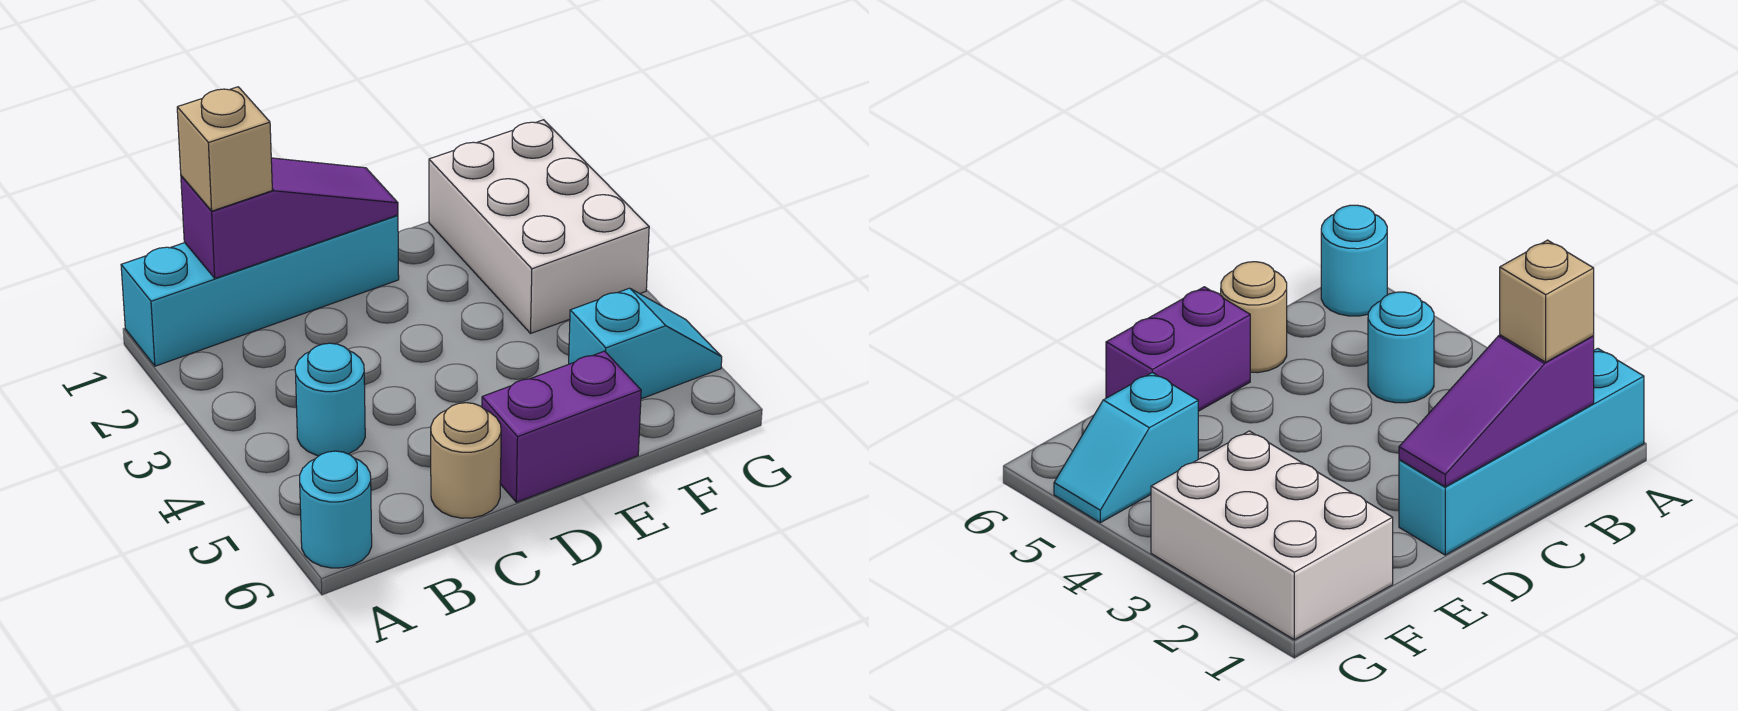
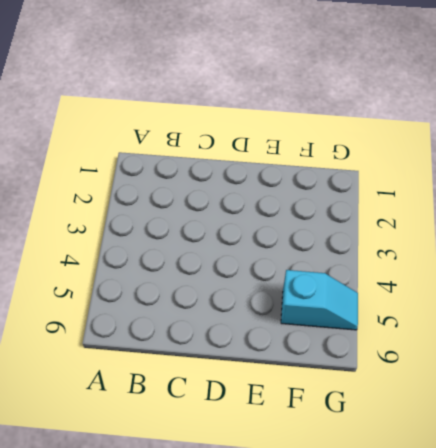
none -> cyan 1x4 brick [121,215,399,366]
none -> cyan 1x1 round brick [300,451,372,568]

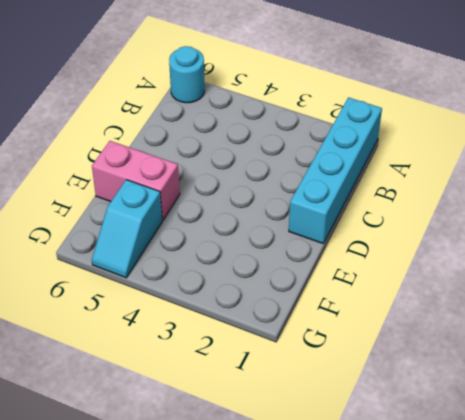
pink 1x2 brick [92,141,180,220] -> purple 1x2 brick [482,351,641,502]
none -> cyan 1x1 round brick [295,343,365,456]
none -> tan 1x1 round brick [431,403,501,518]

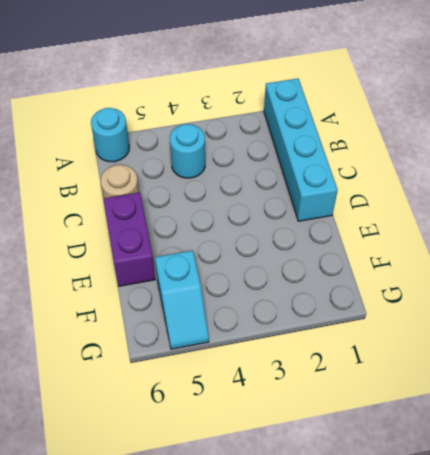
none -> white 2x3 brick [429,120,649,333]
none -> purple 1x3 slope [181,158,398,278]

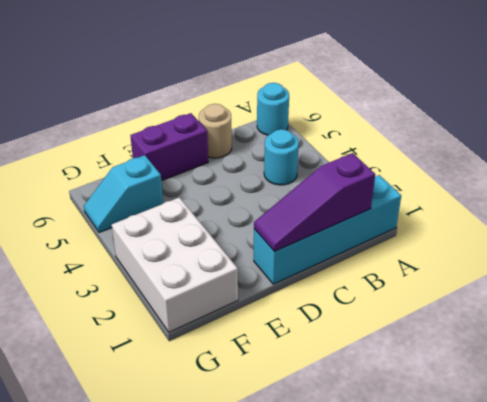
none -> tan 1x1 brick [177,87,272,211]

